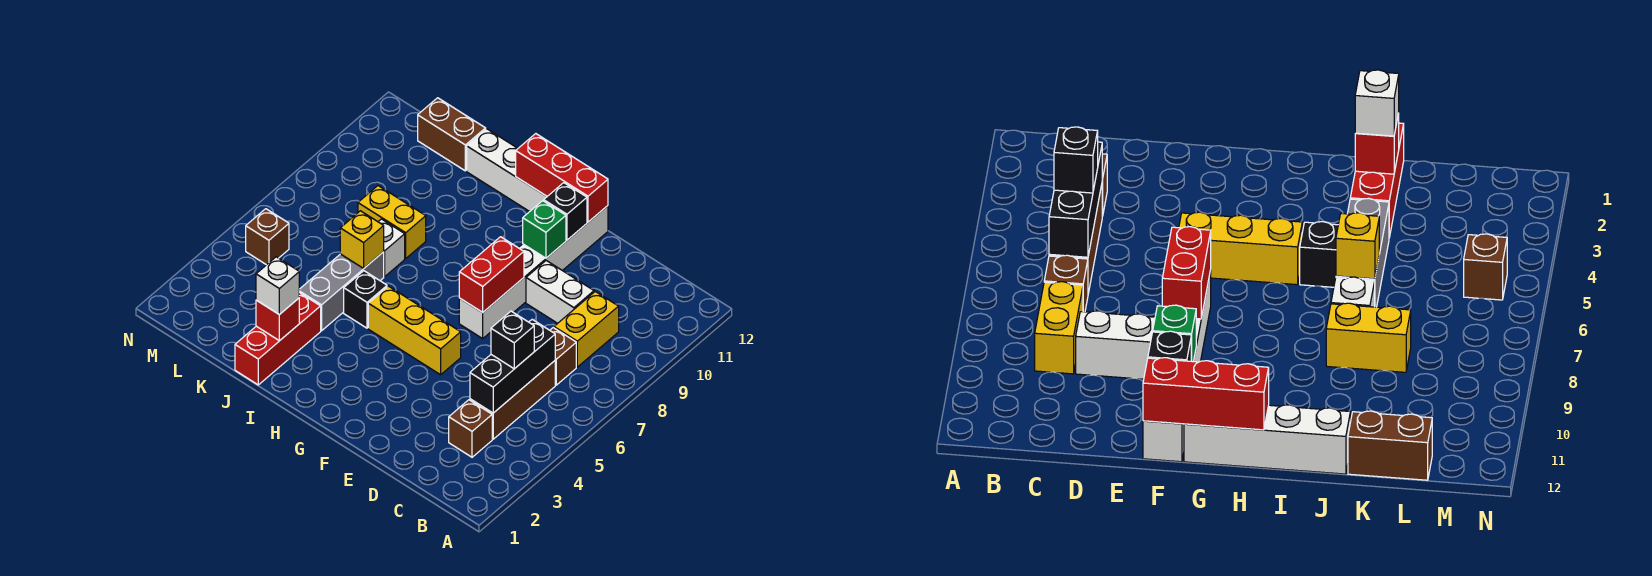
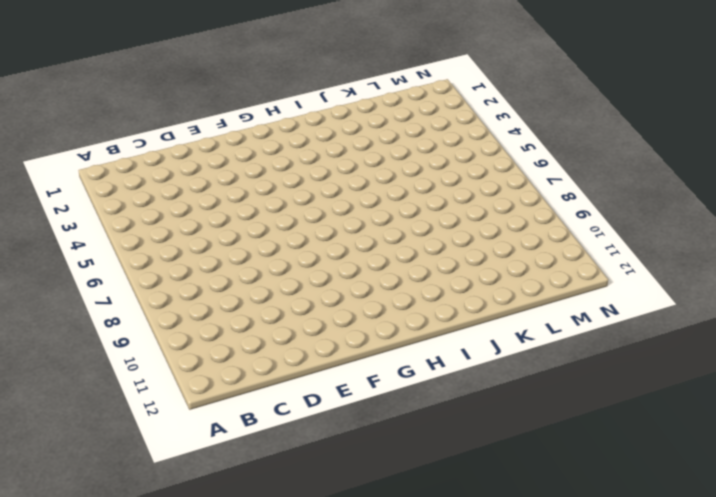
none -> brown 1x1 brick [449,400,492,457]
none -> brown 1x3 brick [470,361,555,439]
none -> brown 1x1 brick [550,328,576,385]

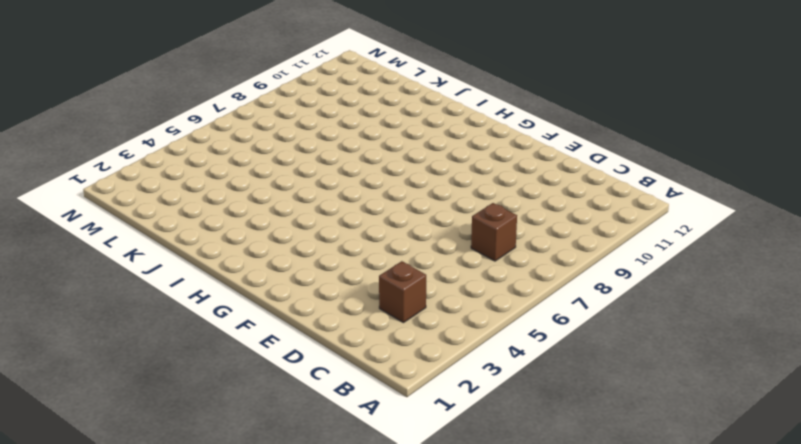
none -> brown 1x3 brick [470,361,555,439]
none -> yellow 1x2 brick [554,292,619,367]
none -> white 1x2 brick [526,261,594,323]

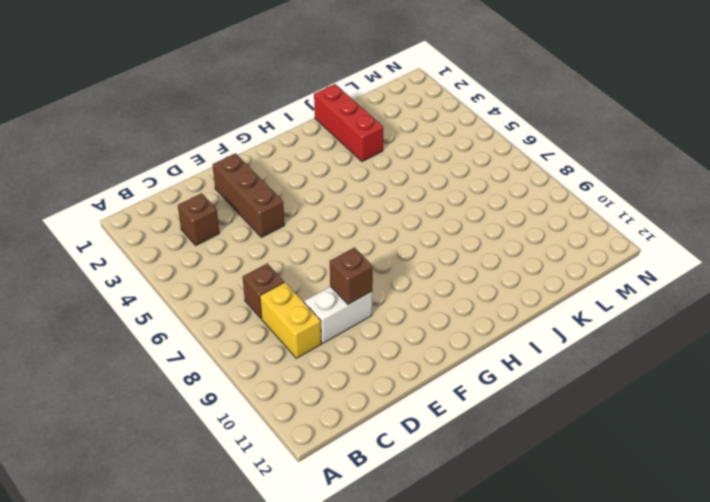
brown 1x3 brick [213,153,285,237] -> brown 1x3 brick moved to [470,361,555,439]
brown 1x1 brick [330,248,373,305] -> brown 1x1 brick moved to [246,209,289,265]
none -> yellow 1x3 brick [368,286,461,375]
none -> white 1x6 brick [459,206,608,338]
none -> white 1x4 brick [467,129,547,212]

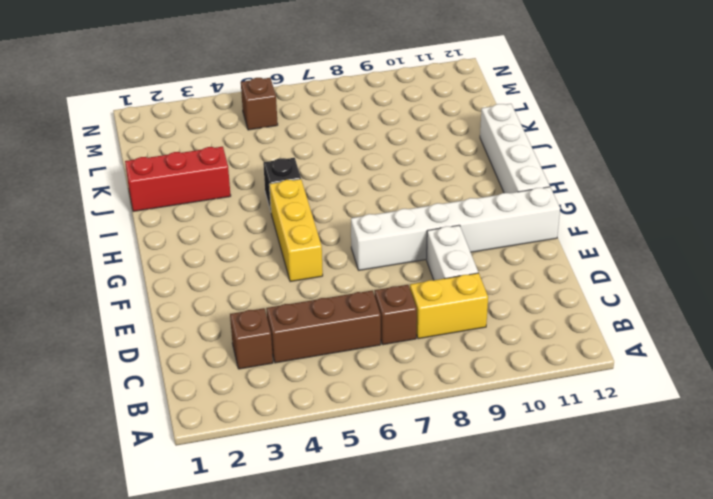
none -> grey 1x3 brick [299,252,384,331]
none -> white 1x1 brick [378,219,405,277]
none -> yellow 1x2 brick [358,186,426,258]

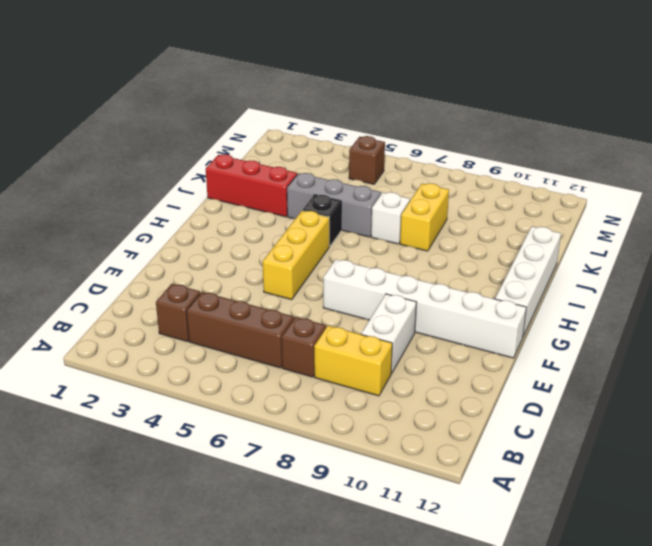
none -> brown 1x2 brick [418,98,486,171]
none -> black 1x3 brick [470,320,555,413]
none -> red 1x2 brick [459,237,524,312]

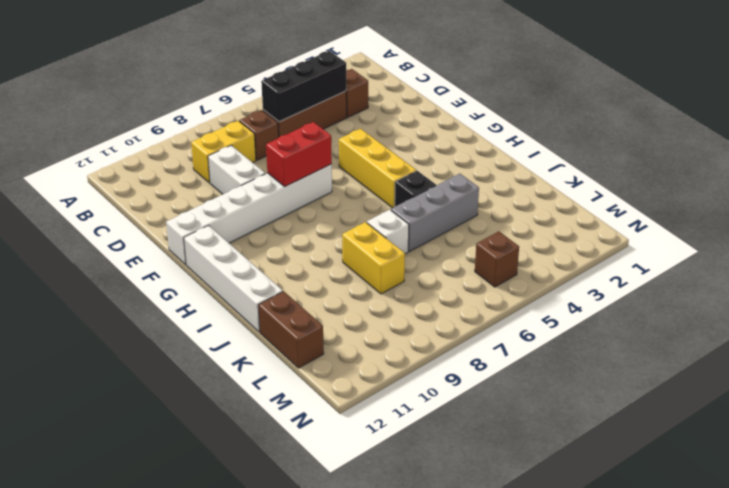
none -> red 1x3 brick [235,293,321,385]
none -> green 1x1 brick [523,201,566,258]
none -> black 1x1 brick [544,183,587,240]

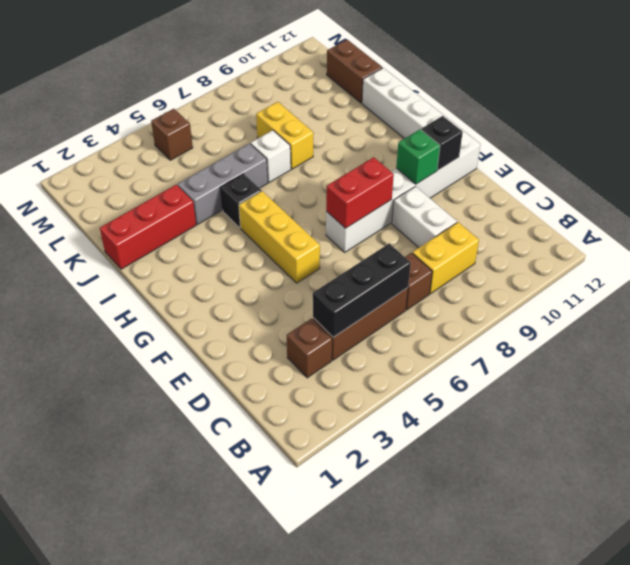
none -> red 1x3 brick [516,134,608,222]
none -> red 1x1 brick [256,298,299,341]
none -> yellow 1x1 brick [340,211,384,268]

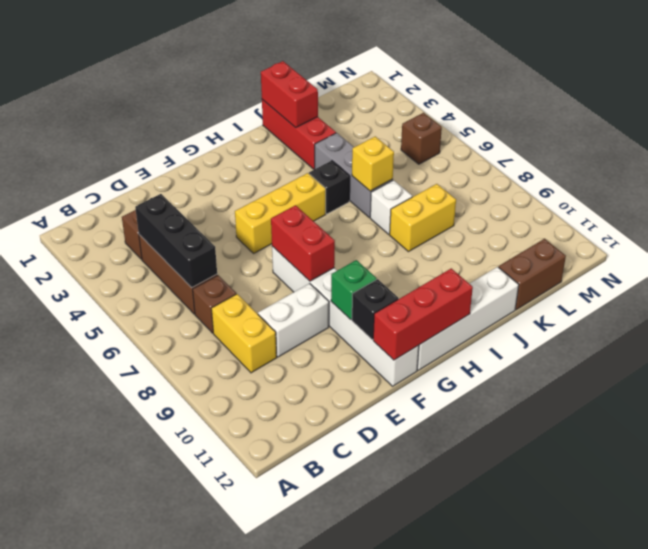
red 1x2 brick [261,61,318,128] -> red 1x1 brick [256,298,299,341]
none -> black 1x1 brick [491,311,534,369]
none -> white 1x1 brick [256,257,299,315]

